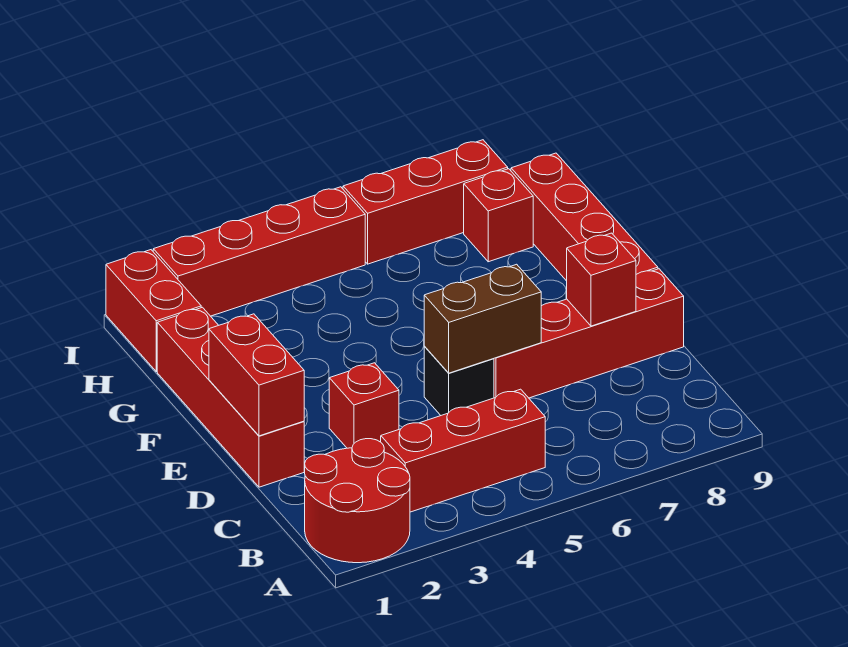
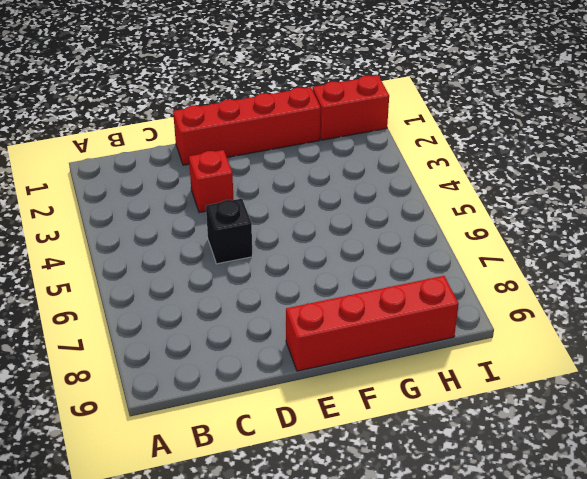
none -> red 2x2 round brick [305,439,410,563]
none -> red 1x3 brick [381,389,545,512]
none -> red 1x4 brick [494,269,684,398]

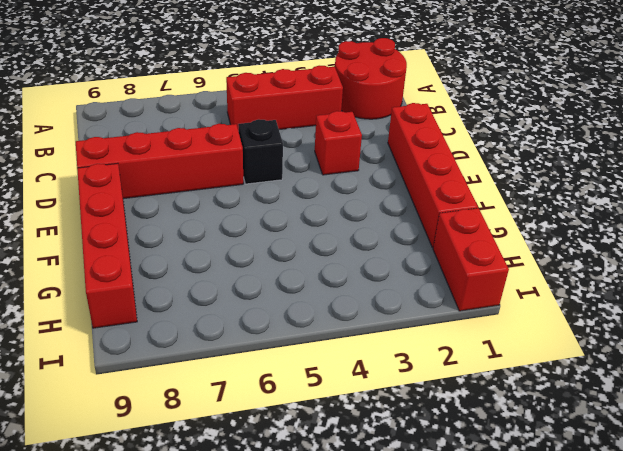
none -> red 1x1 brick [464,169,533,262]
none -> red 1x4 brick [153,187,365,316]
none -> red 1x3 brick [343,140,508,264]

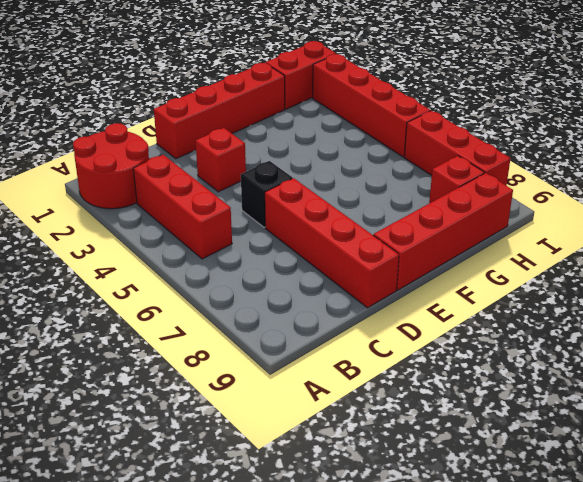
none -> red 1x2 brick [209,314,304,436]
none -> brown 1x2 brick [424,264,541,373]
none -> red 1x1 brick [567,233,636,326]

